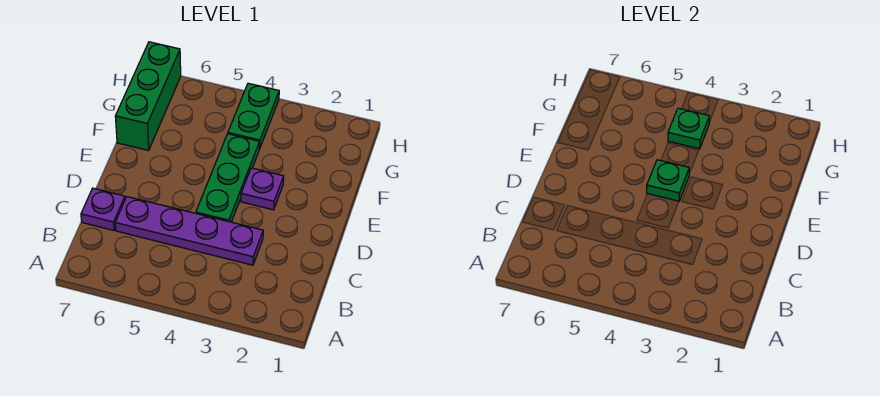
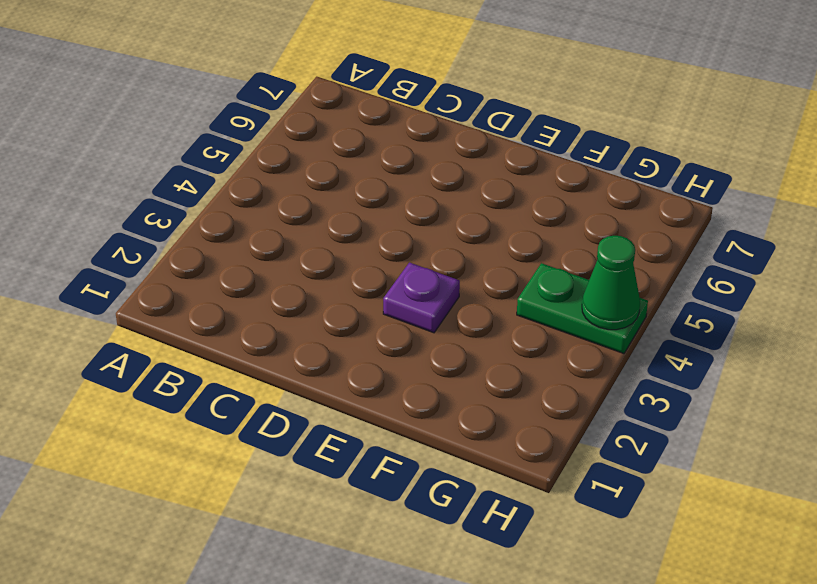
green 1x1 cone [582,236,640,330] -> none
none -> purple 1x4 plate [115,197,263,265]
none -> purple 1x1 plate [81,188,125,230]

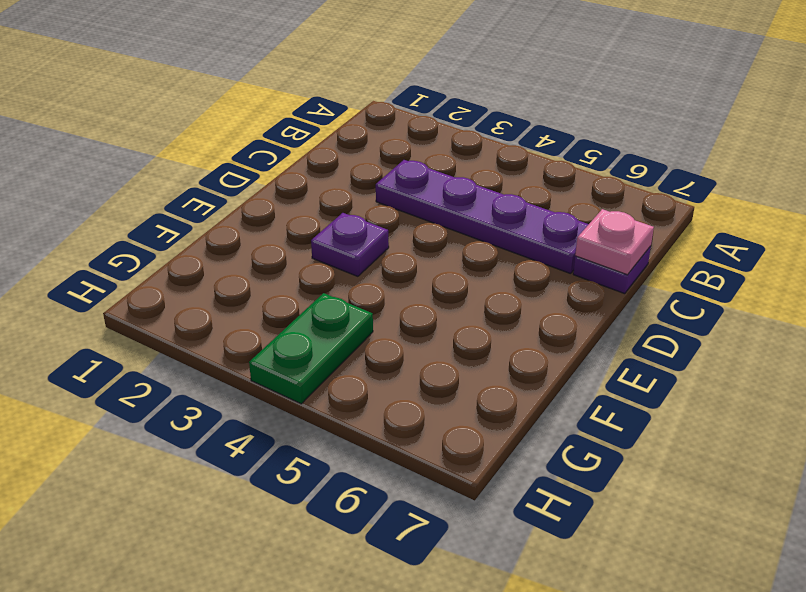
pink 1x1 plate [575,209,654,275] -> none
none -> green 1x3 plate [196,134,260,222]
none -> green 1x3 brick [115,42,181,150]

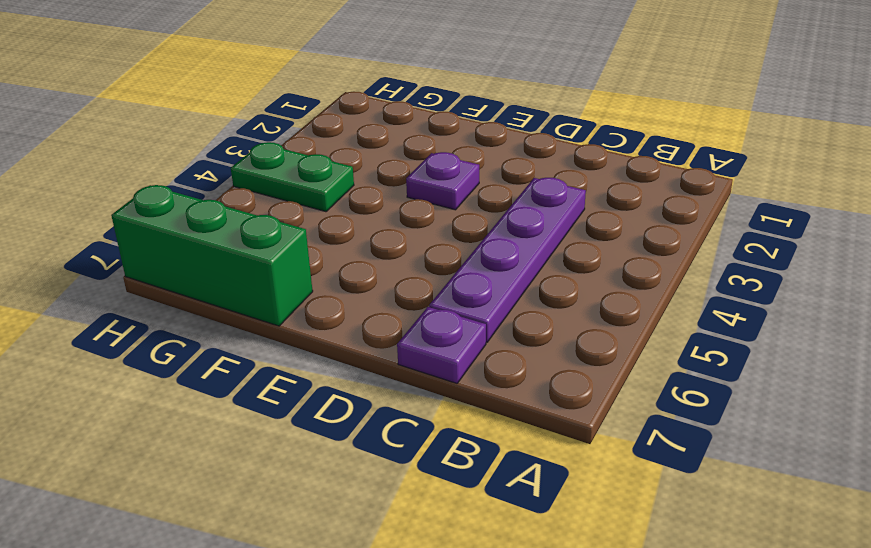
none -> green 1x3 plate [196,134,260,222]
none -> green 1x1 plate [647,160,689,201]

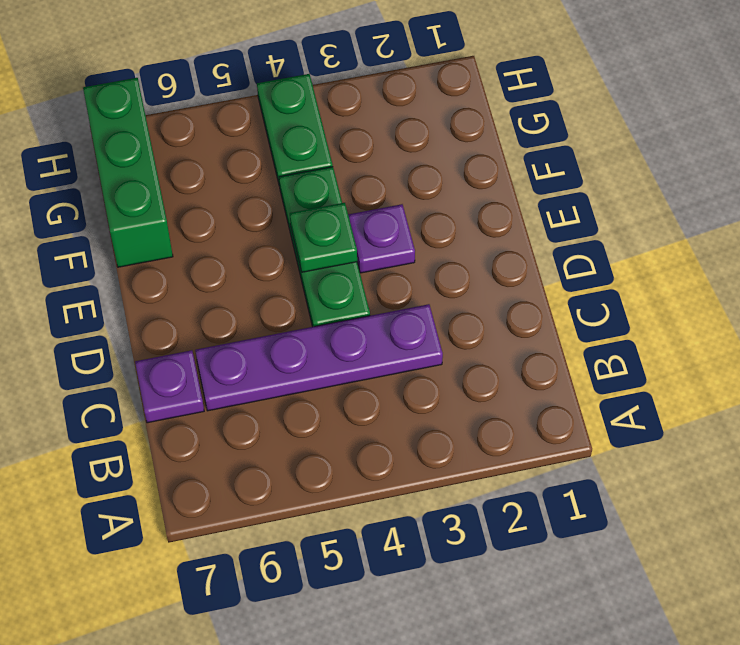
none -> green 1x1 plate [668,108,710,149]

